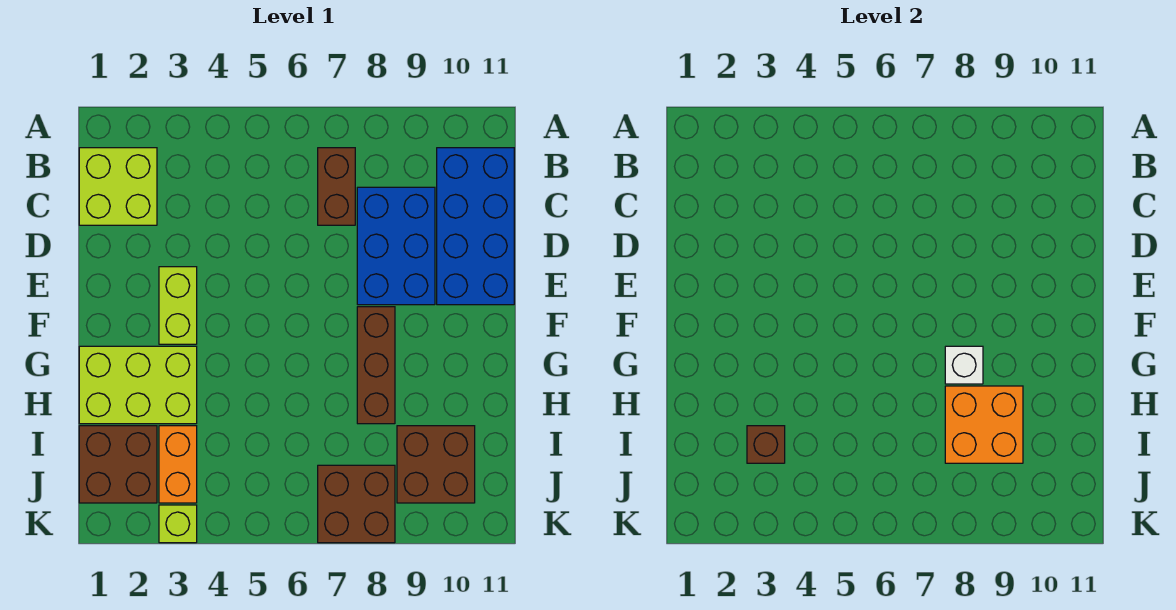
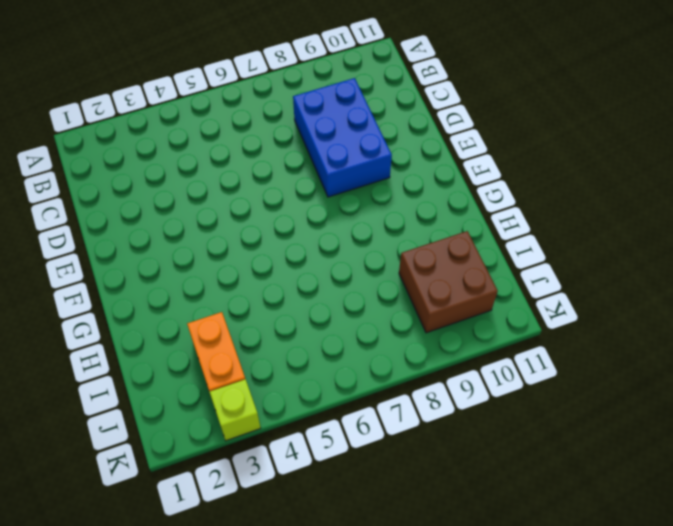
none -> lime 2x2 brick [79,148,157,225]
none -> brown 1x2 brick [318,148,355,225]
none -> blue 2x4 brick [437,148,514,305]

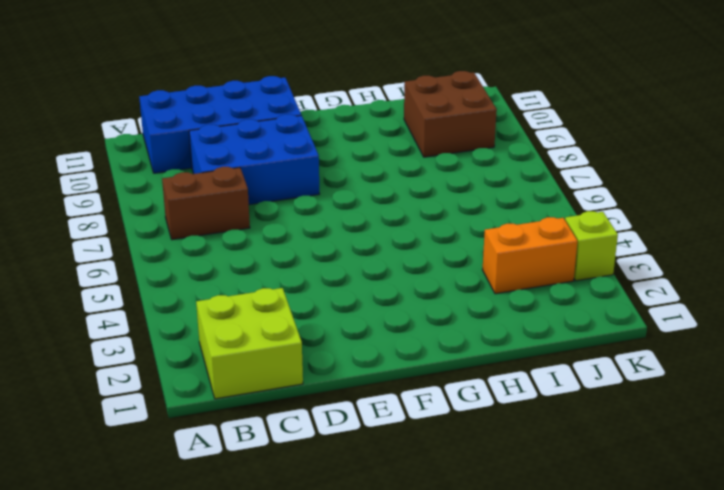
none -> lime 1x2 brick [159,267,197,344]
none -> brown 1x3 brick [357,307,395,424]
none -> lime 2x3 brick [79,346,197,424]

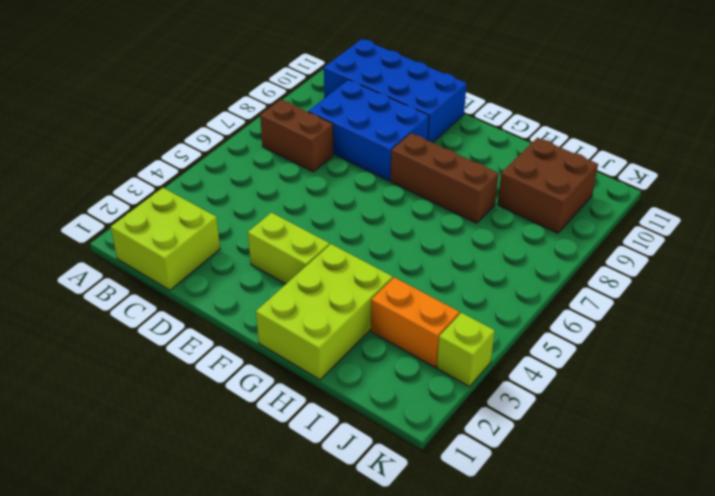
none -> brown 2x2 brick [79,426,157,503]
none -> brown 2x2 brick [318,465,395,543]
none -> white 1x1 brick [945,346,983,384]

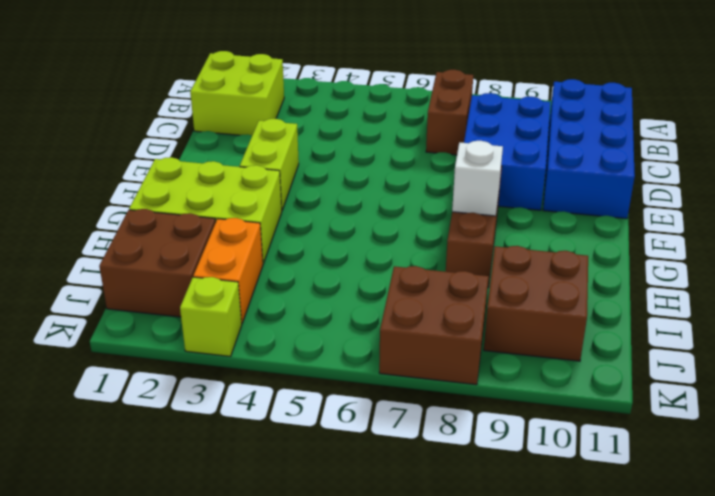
none -> orange 2x2 brick [945,386,1023,463]
none -> brown 1x1 brick [747,426,785,463]

